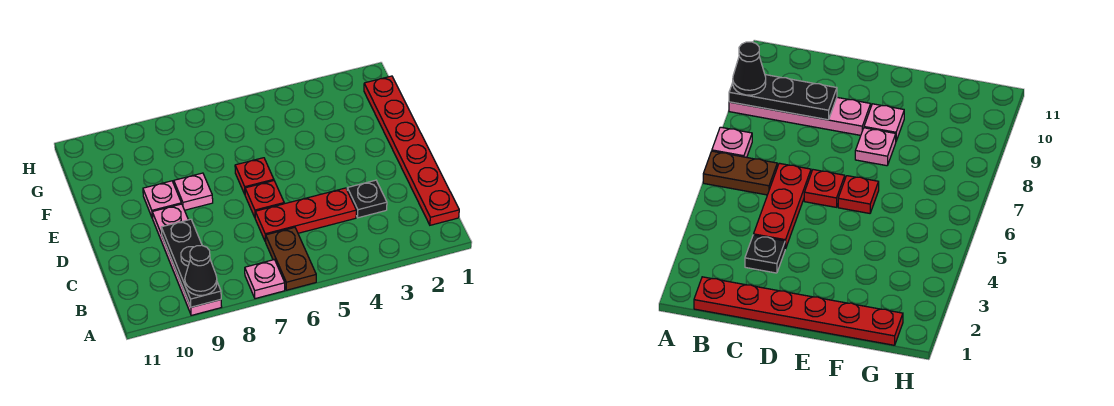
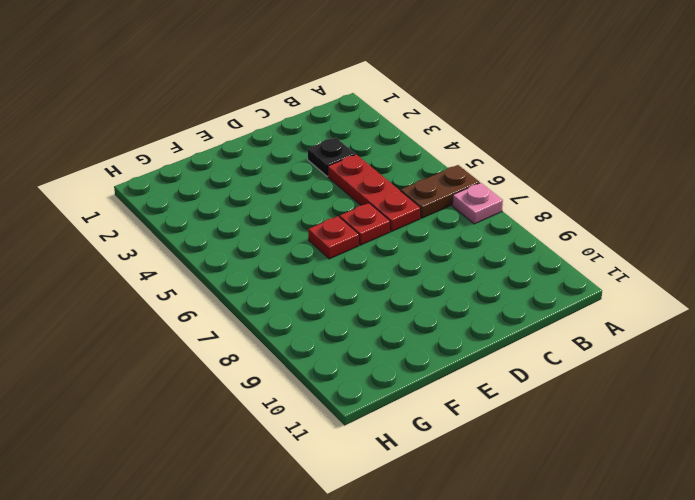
none -> pink 1x4 plate [152,204,222,315]
none -> red 1x6 plate [364,76,459,225]
none -> pink 1x1 plate [174,173,213,210]

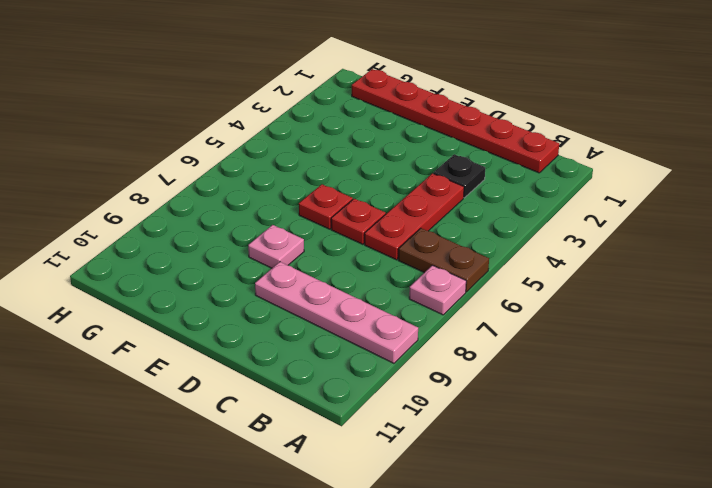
none -> pink 1x1 plate [143,181,181,218]
none -> black 1x3 plate [161,219,221,307]
none -> black 1x1 cone [185,245,217,296]

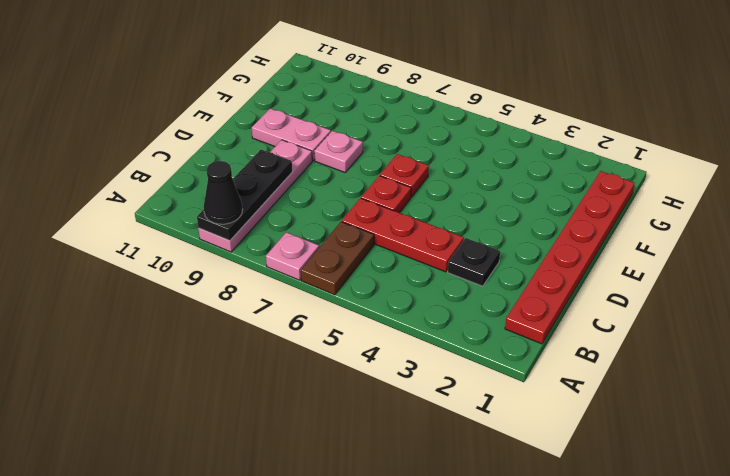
pink 1x2 plate [252,108,331,161] -> pink 1x1 plate [143,181,181,218]

